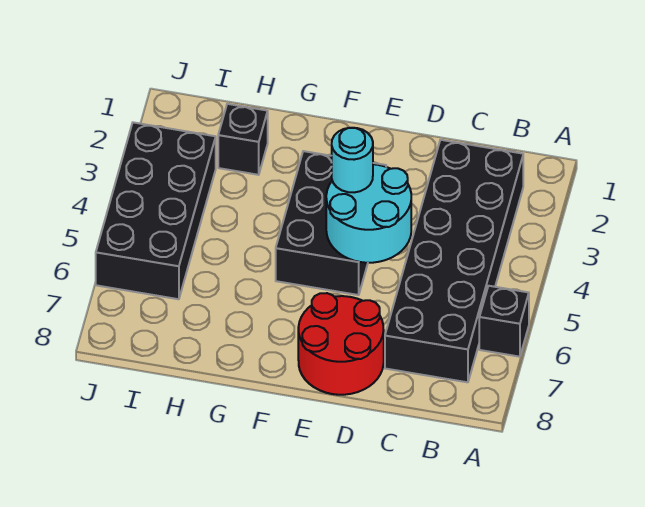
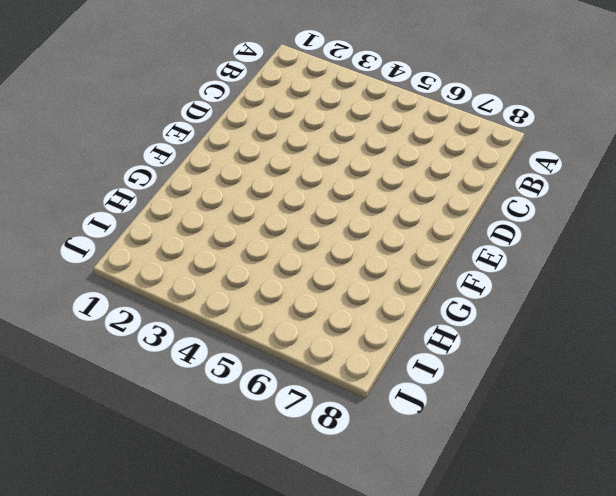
none -> black 1x1 brick [479,286,529,357]
none -> black 2x6 brick [385,140,523,382]

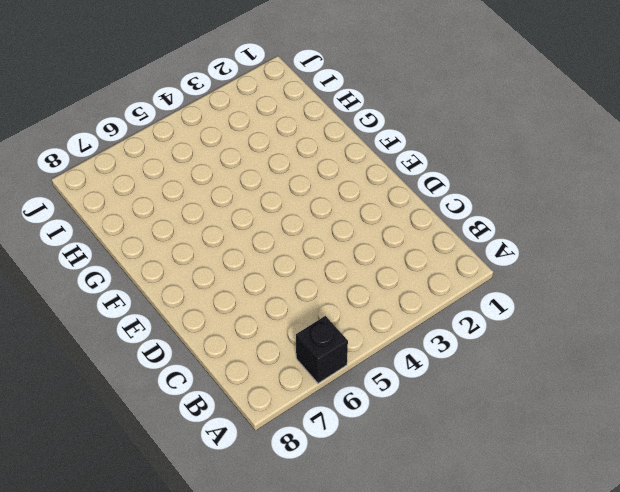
none -> black 2x6 brick [385,140,523,382]
none -> red 2x2 round brick [298,293,384,395]

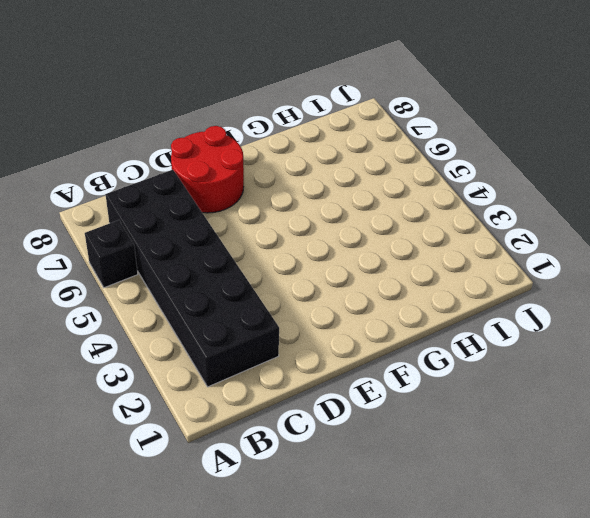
none -> black 2x3 brick [276,151,386,295]
none -> black 1x1 brick [218,104,268,175]

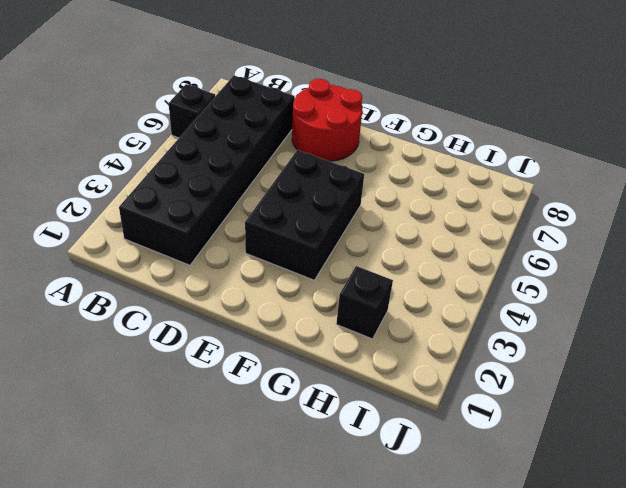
none -> black 2x4 brick [96,122,216,299]
none -> cyan 2x2 round brick [326,164,411,263]

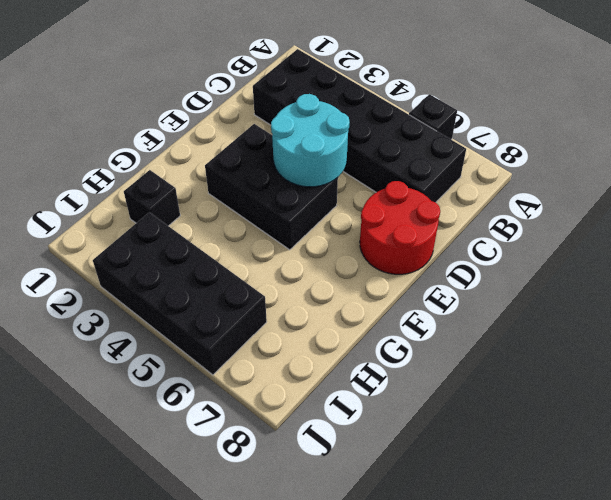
none -> cyan 1x1 round brick [332,128,373,192]

